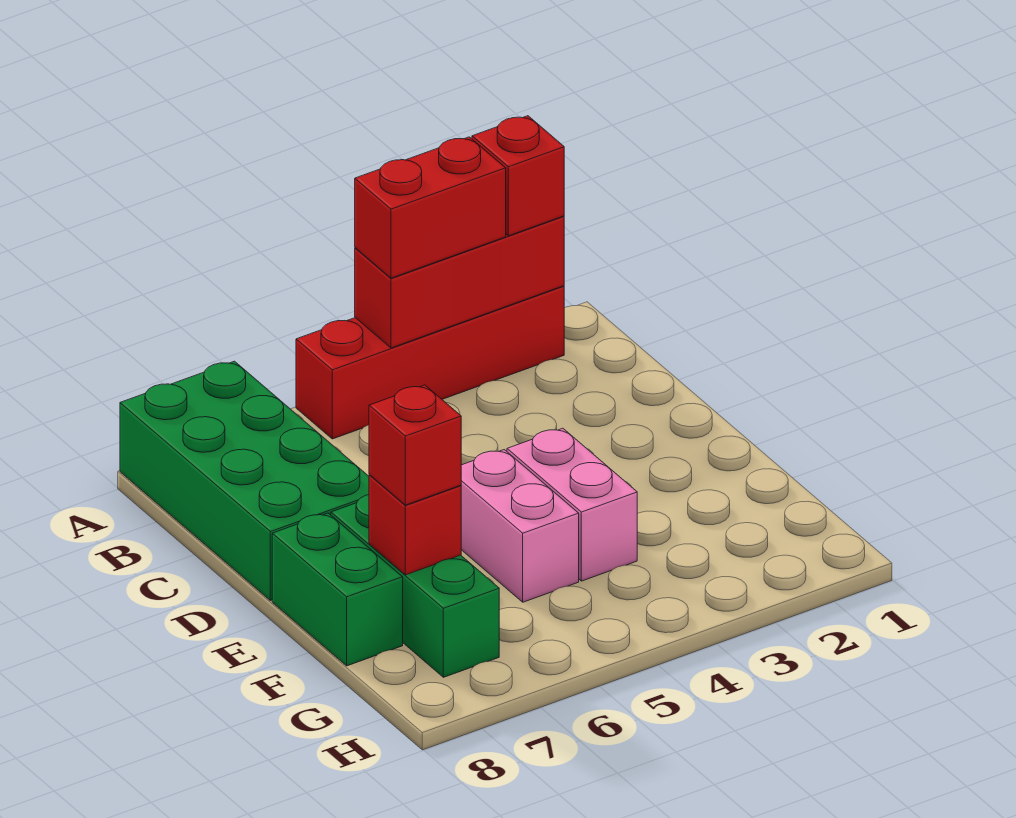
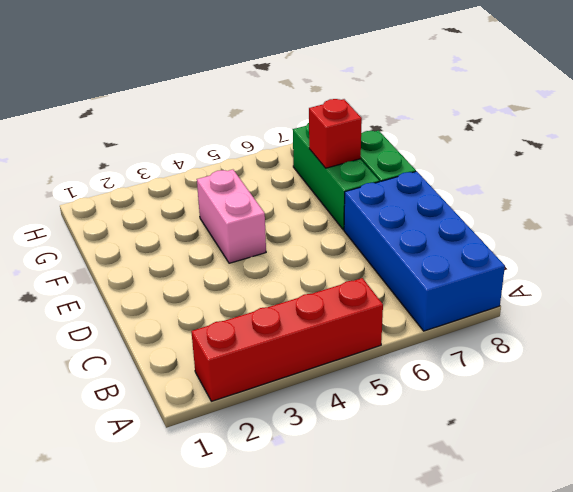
blue 2x4 brick [344,171,505,331] -> green 2x4 brick [120,361,369,601]
none -> pink 1x2 brick [461,450,579,602]
none -> red 1x3 brick [355,216,564,348]

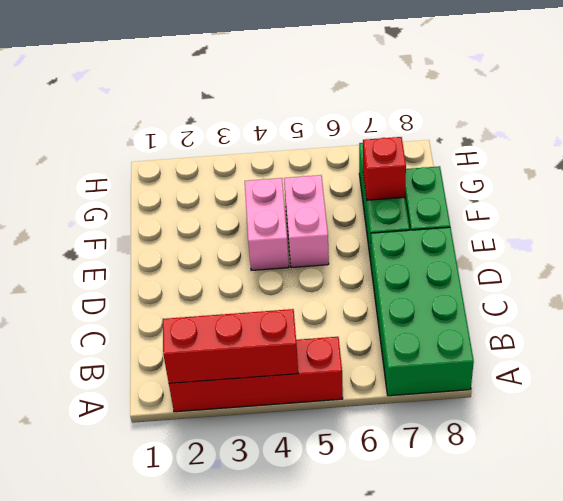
none -> red 1x1 brick [472,116,564,236]
none -> red 1x2 brick [355,137,506,278]

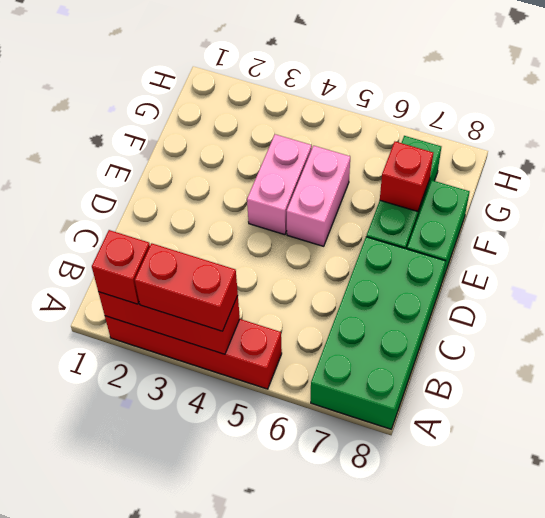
none -> red 1x1 brick [369,385,461,505]

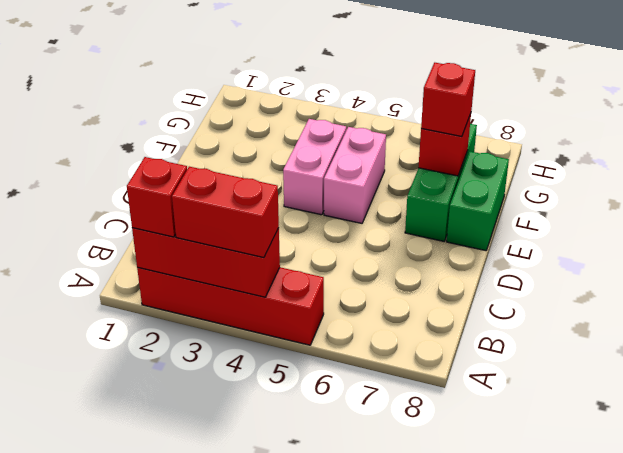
none -> green 2x4 brick [120,361,369,601]

